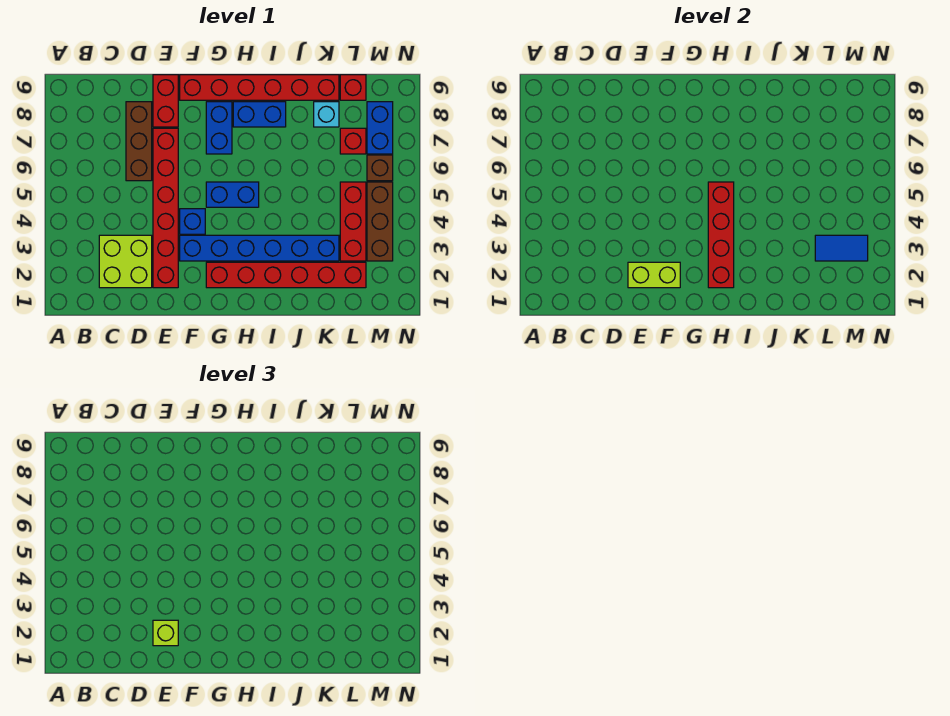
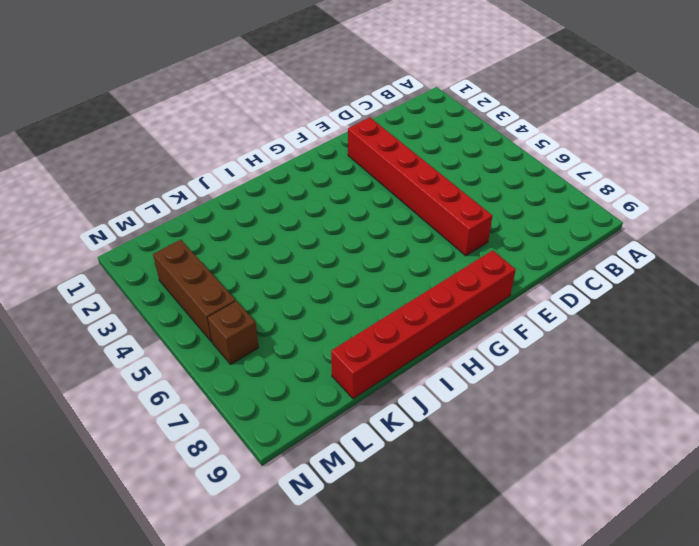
none -> lime 2x2 brick [99,235,152,288]
none -> brown 1x3 brick [126,102,152,181]
none -> red 1x2 brick [153,75,178,127]

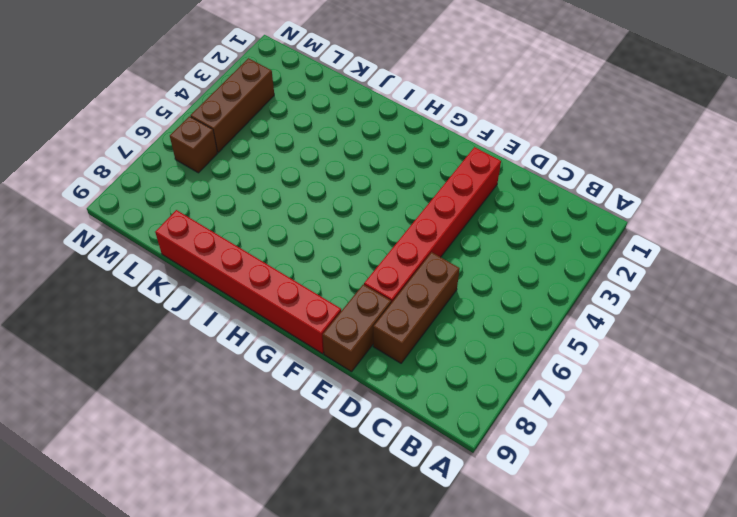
brown 1x2 brick [323,284,391,372] -> red 1x2 brick [153,75,178,127]
none -> lime 2x2 brick [99,235,152,288]
none -> blue 1x6 brick [180,235,339,261]
none -> blue 1x1 brick [180,209,205,234]

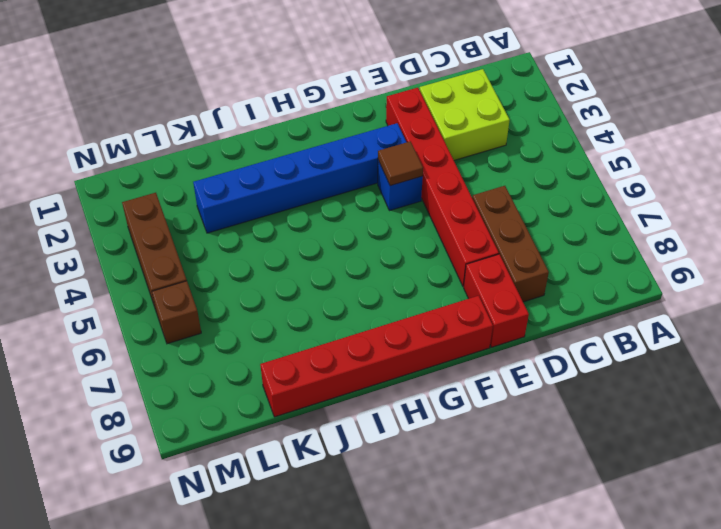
brown 1x1 tile [378,141,423,186] -> none
none -> red 1x6 brick [206,262,366,288]
none -> blue 1x2 brick [206,182,259,207]
none -> blue 1x2 brick [206,102,232,154]

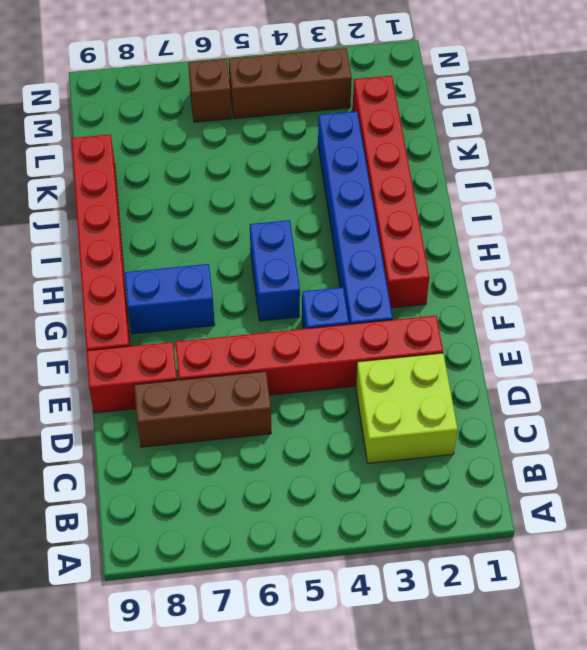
none -> blue 1x2 brick [233,102,286,127]
none -> cyan 1x1 brick [314,102,339,127]
none -> red 1x3 brick [340,182,366,261]

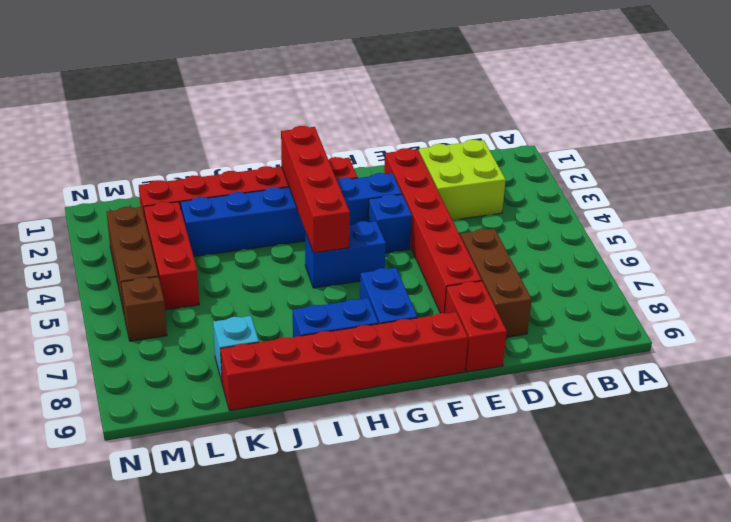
none -> red 1x1 brick [340,128,366,154]
none -> red 1x1 brick [340,75,366,100]
none -> blue 1x2 brick [367,102,393,154]

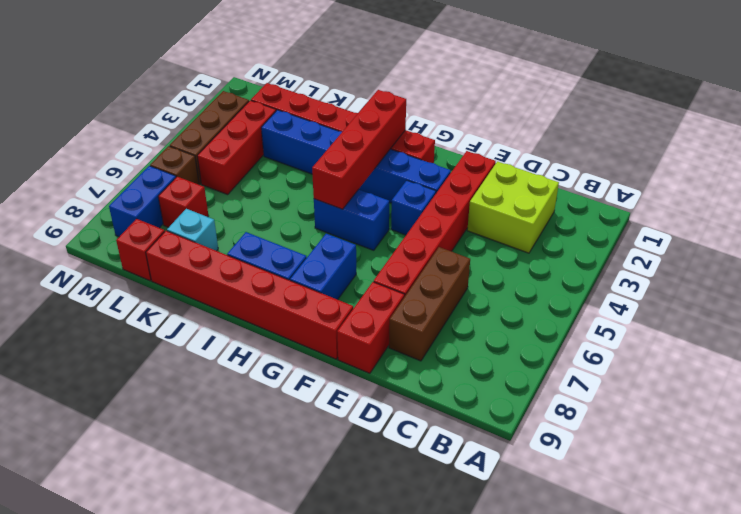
none -> lime 1x2 brick [628,262,680,288]
none -> blue 1x2 tile [815,235,868,261]
none -> lime 1x1 brick [153,620,178,646]

